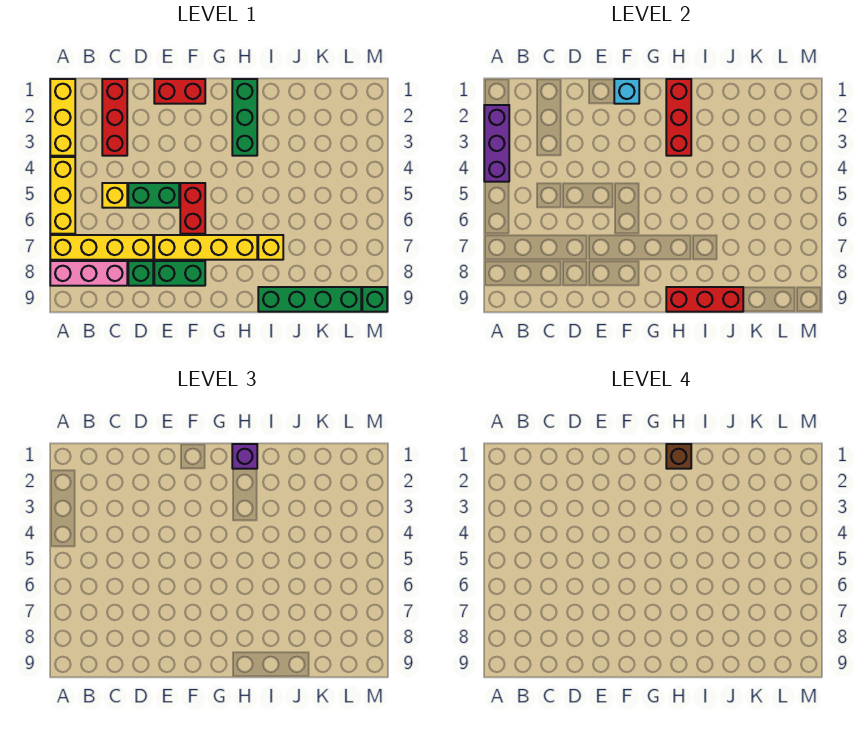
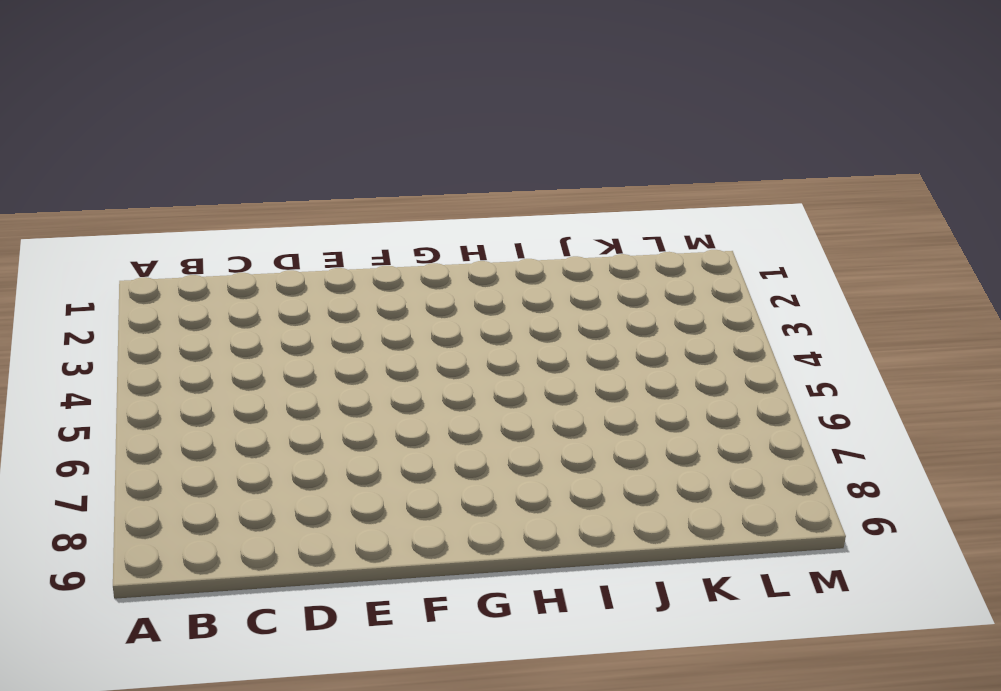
none -> yellow 1x3 brick [50,79,75,156]
none -> yellow 1x3 brick [50,157,75,234]
none -> yellow 1x4 brick [50,235,153,260]

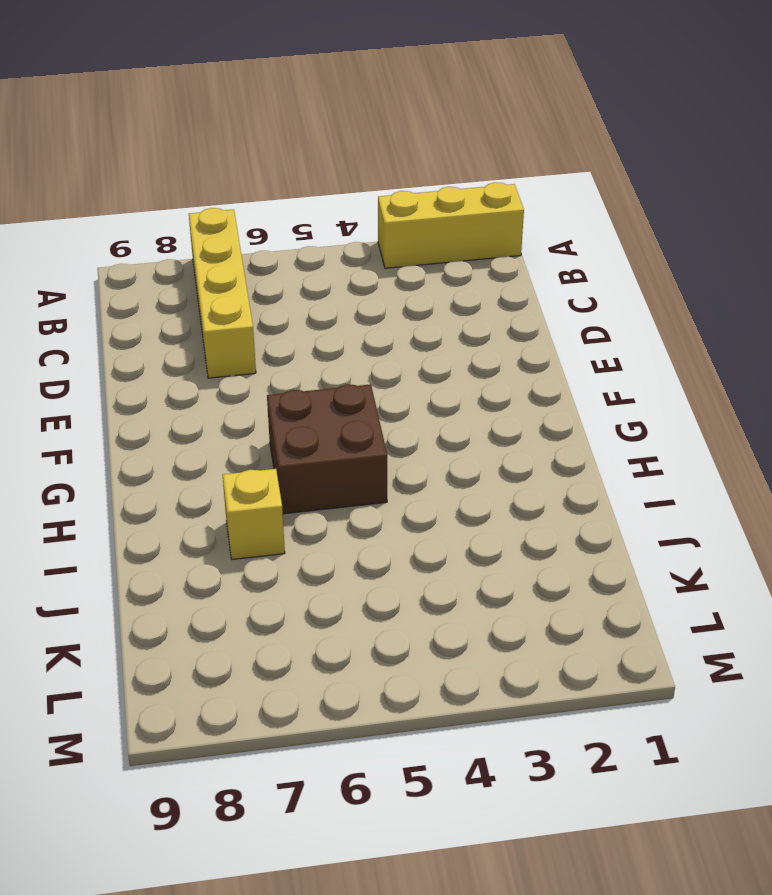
brown 2x2 brick [267,384,387,514] -> none
none -> yellow 1x3 brick [50,157,75,234]
none -> pink 1x3 brick [50,261,127,286]
none -> red 1x3 brick [102,79,127,156]

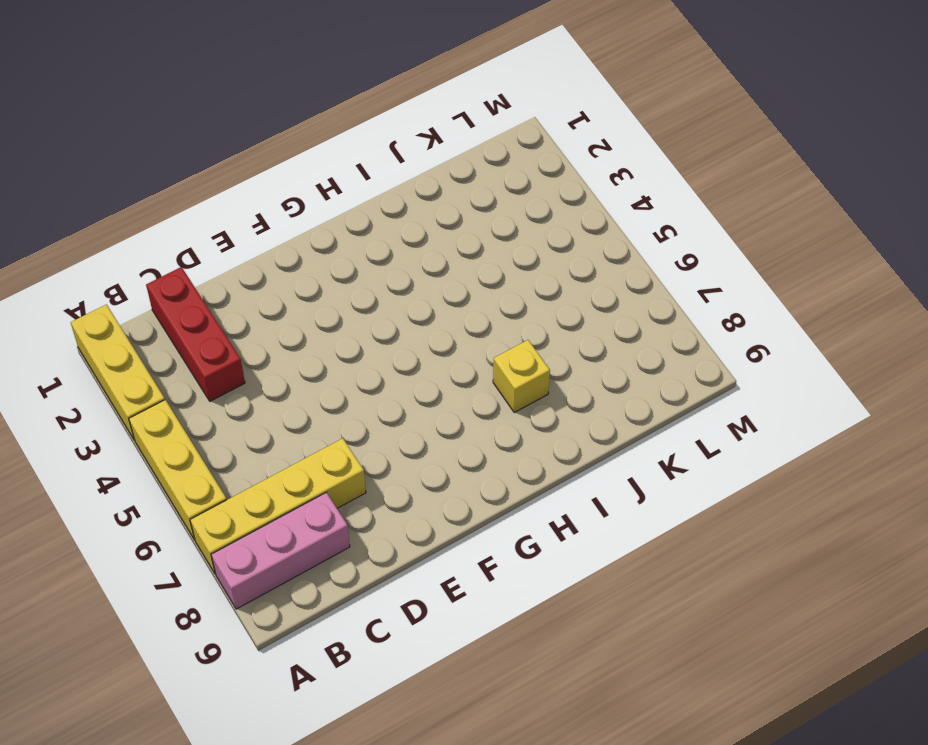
none -> yellow 1x1 brick [102,183,127,208]
none -> green 1x2 brick [128,183,179,208]
none -> green 1x1 brick [128,261,153,286]

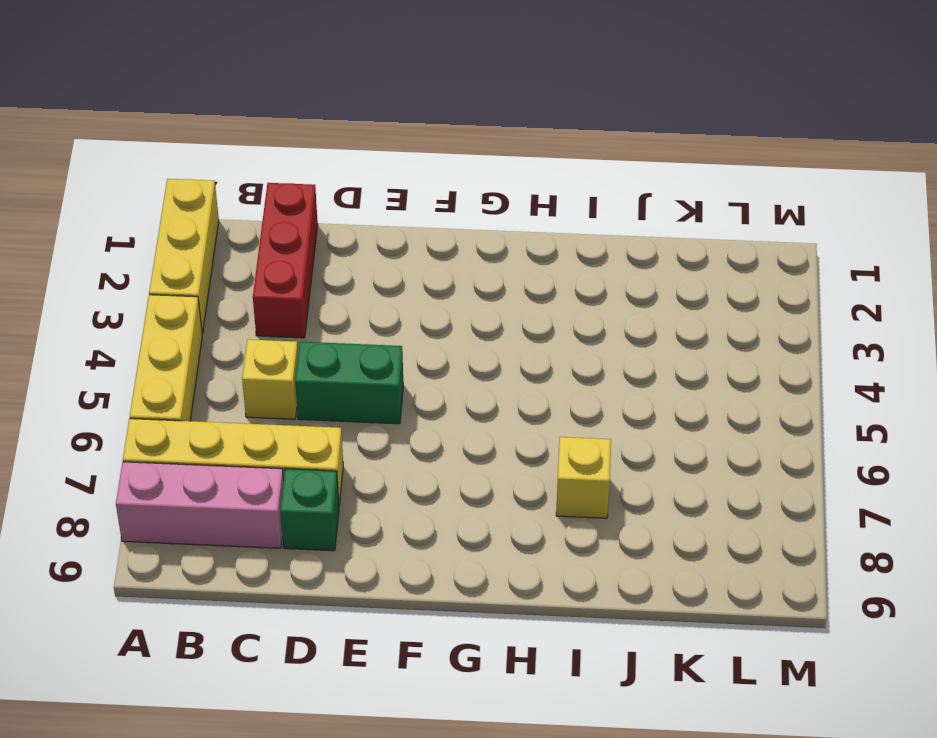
none -> red 1x2 brick [154,79,205,104]
none -> yellow 1x4 brick [154,235,257,260]
none -> green 1x2 brick [154,261,205,286]

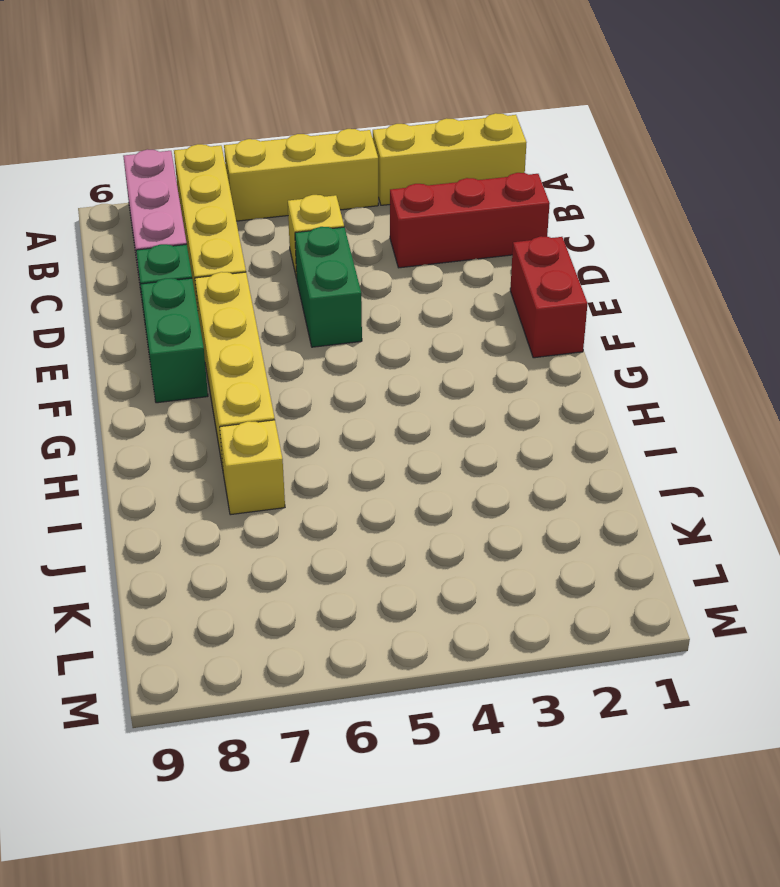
none -> red 1x2 brick [180,183,205,234]
none -> green 1x3 brick [232,79,257,156]
none -> green 1x4 brick [258,287,361,312]

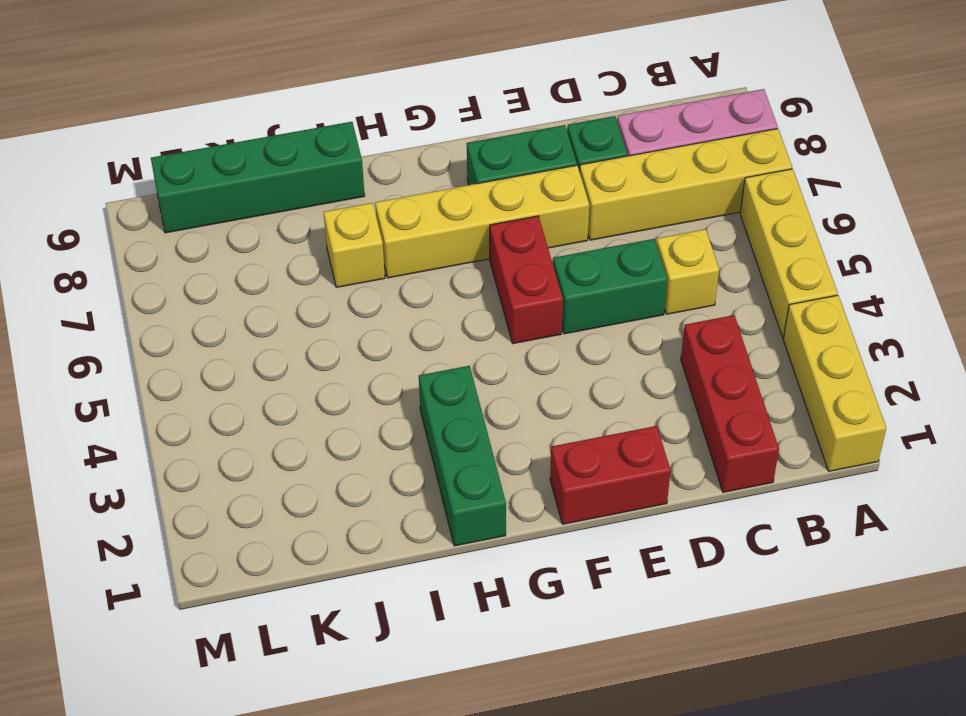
none -> green 1x1 brick [362,287,387,312]
none -> purple 1x3 brick [484,105,509,182]
none -> cyan 1x1 brick [614,79,639,104]

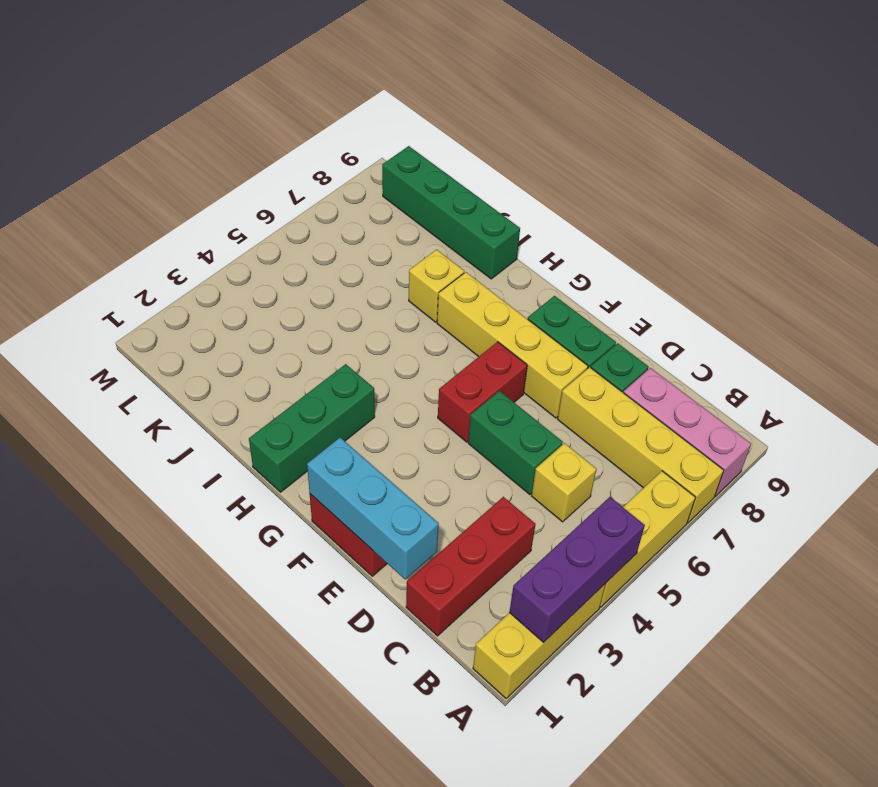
cyan 1x3 brick [307,438,439,579] -> cyan 1x1 brick [614,79,639,104]
none -> green 1x1 brick [362,287,387,312]
none -> red 1x3 brick [666,79,691,156]
none -> red 1x3 brick [666,287,743,312]

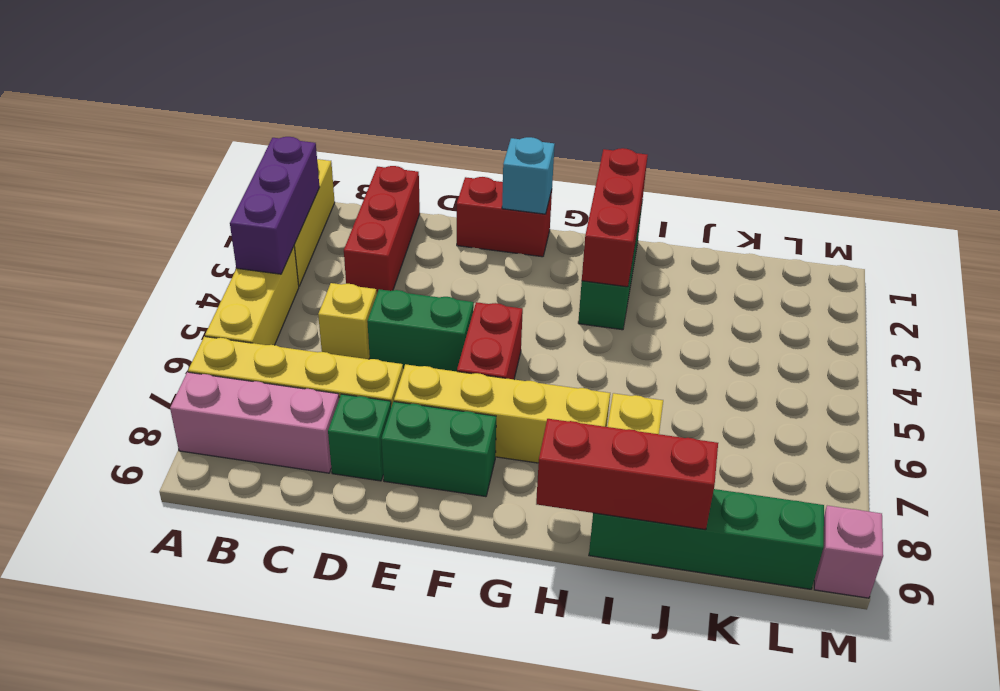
pink 1x1 brick [814,506,883,598] -> green 1x1 brick [362,287,387,312]
none -> purple 1x1 brick [232,444,257,469]
none -> brown 1x1 brick [666,444,691,469]

